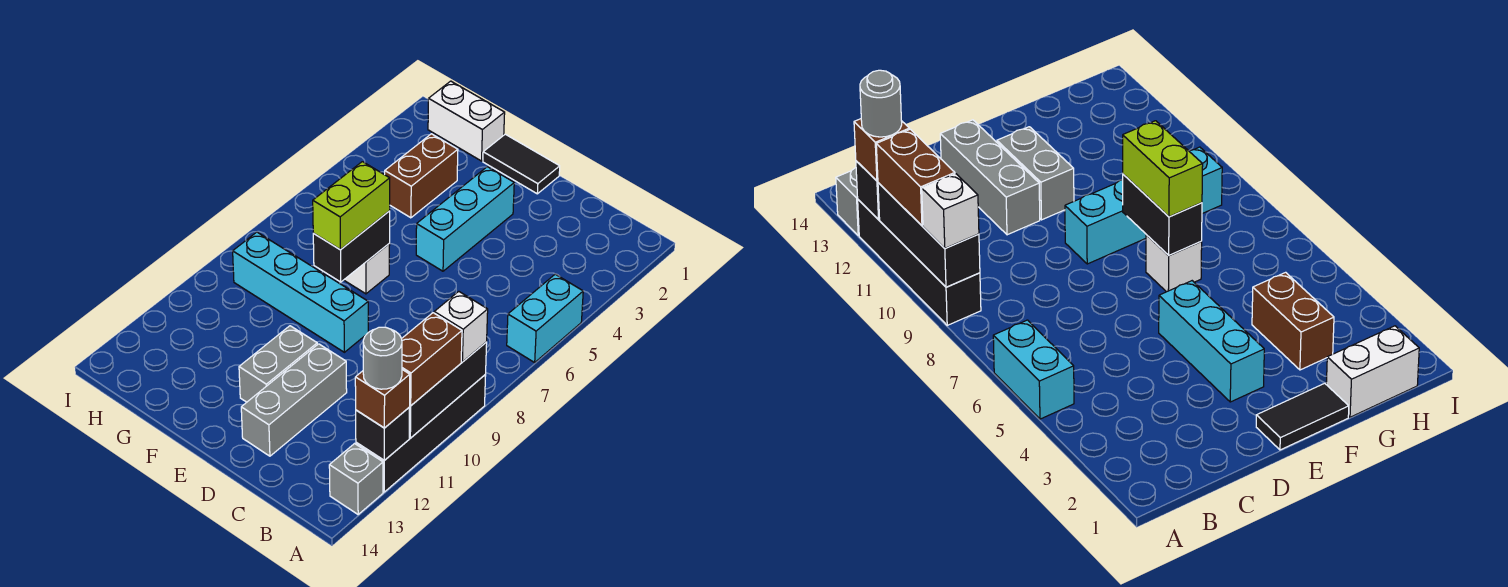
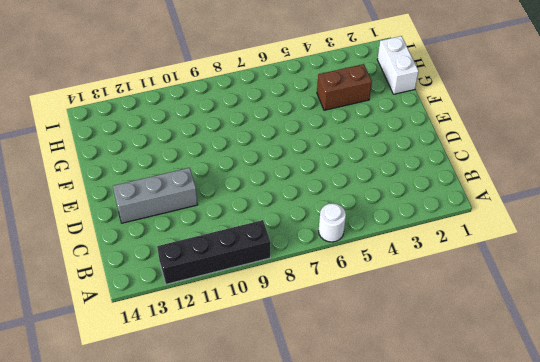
white 1x1 round brick [319,203,346,242] -> cyan 1x2 brick [507,274,583,362]
none -> grey 1x1 brick [329,444,383,514]
none -> black 1x2 tile [483,134,560,194]
none -> cyan 1x3 brick [416,167,514,271]

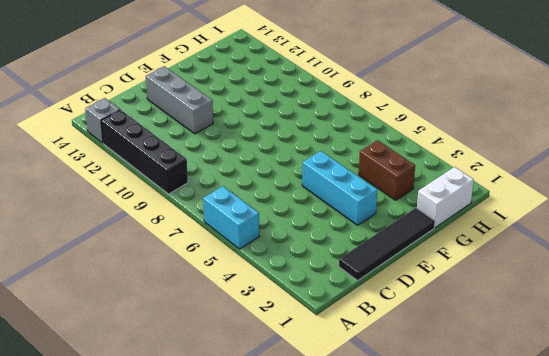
black 1x4 tile [339,208,435,280] -> black 1x2 tile [483,134,560,194]
none -> cyan 1x4 brick [233,232,368,352]
none -> grey 1x2 brick [239,326,317,402]
none -> white 1x1 brick [344,243,390,294]

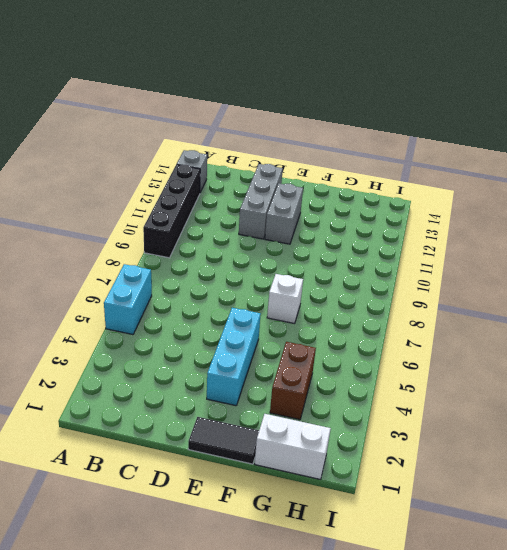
none -> cyan 1x4 brick [233,232,368,352]
none -> black 1x3 brick [409,342,487,438]
none -> black 1x1 brick [356,408,409,460]

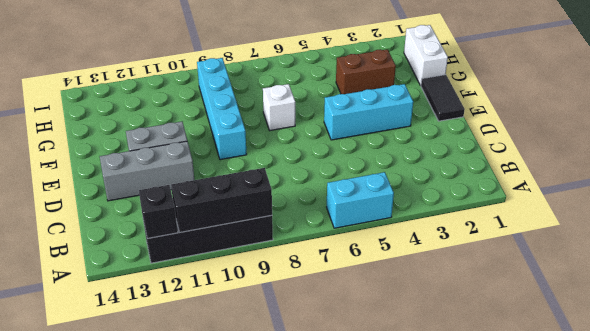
none -> grey 1x1 brick [329,444,383,514]
none -> black 1x2 brick [313,211,390,282]
none -> white 1x1 brick [434,291,488,362]

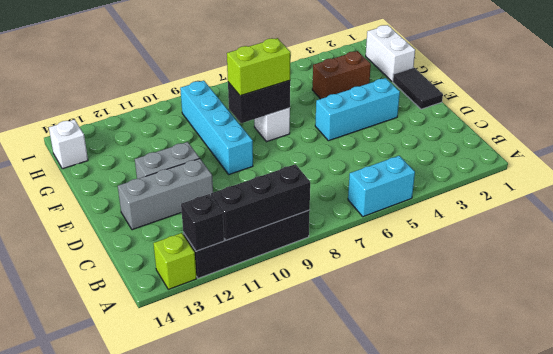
lime 1x1 brick [153,233,197,289] -> grey 1x1 brick [329,444,383,514]
white 1x1 brick [49,120,88,169] -> white 1x1 brick moved to [434,291,488,362]
none -> brown 1x2 brick [402,313,462,406]
none -> brown 1x1 brick [355,370,410,428]
none -> grey 1x1 round brick [363,327,402,389]

